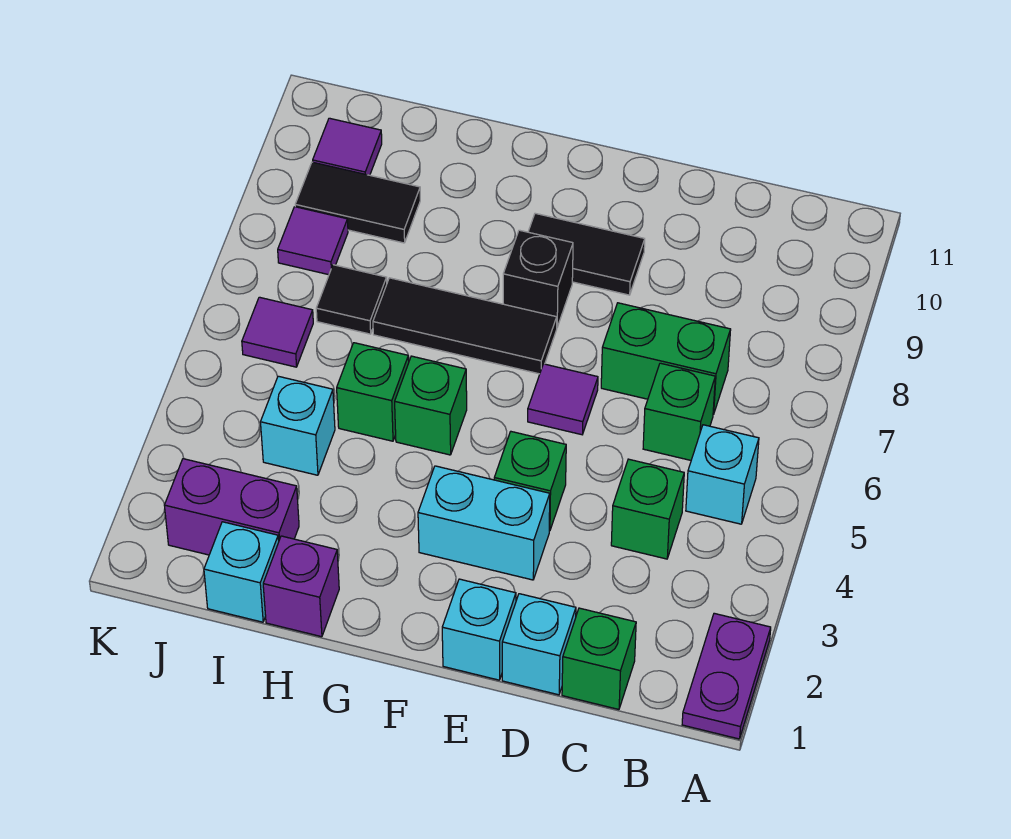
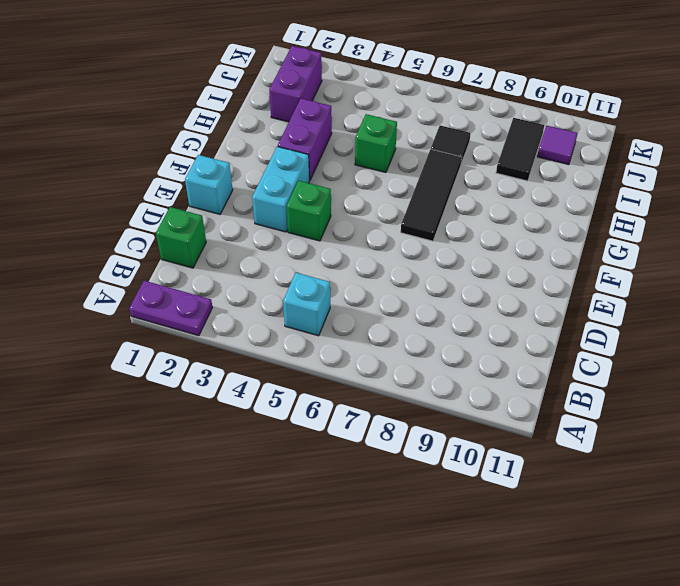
purple 1x2 brick [278,98,332,181] -> none
none -> green 1x1 brick [611,459,684,559]
none -> green 1x1 brick [643,363,715,460]
none -> green 1x2 brick [601,303,731,415]

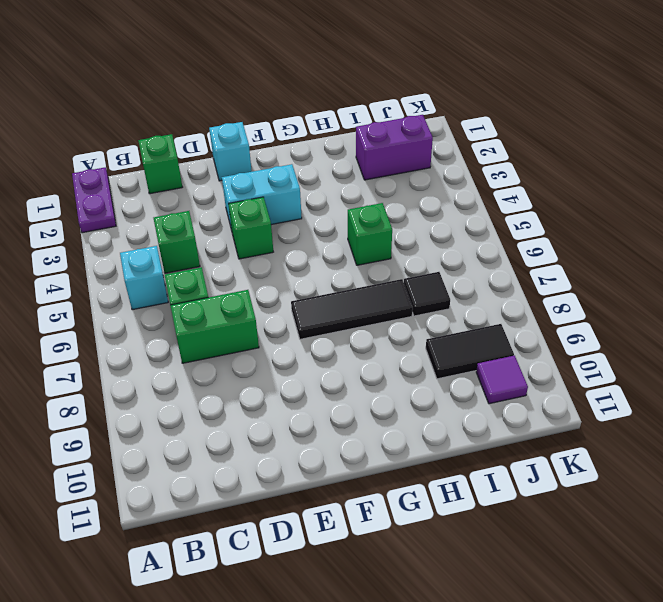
none -> cyan 1x1 brick [502,594,576,695]
none -> purple 1x1 tile [528,364,598,435]
none -> black 1x2 tile [528,213,645,295]

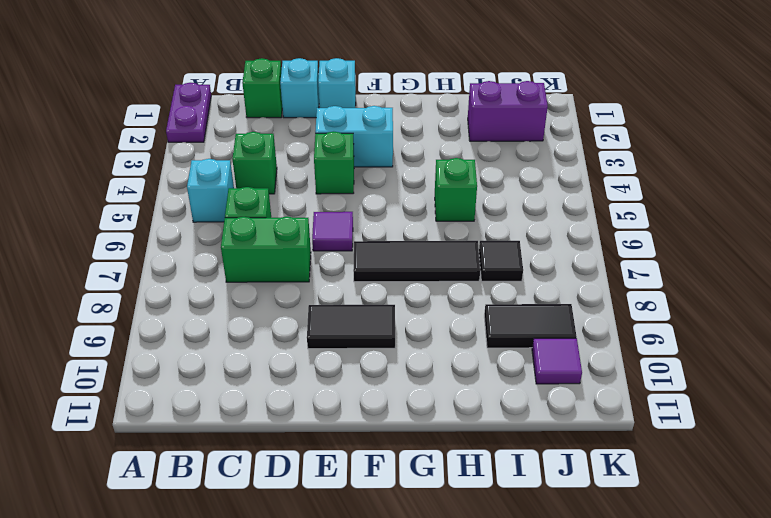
none -> black 1x1 brick [503,230,573,327]
none -> green 1x1 brick [395,356,467,455]
none -> purple 1x1 brick [263,536,339,637]

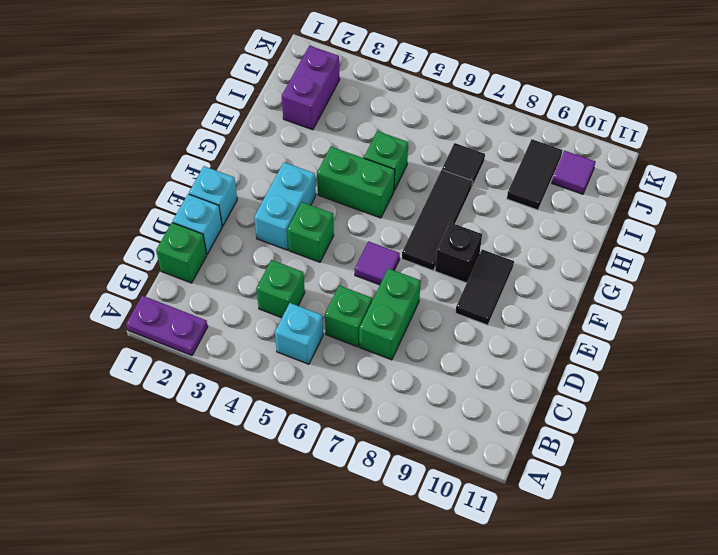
green 1x2 brick [317,147,395,218] -> green 1x1 brick [395,356,467,455]
none -> purple 1x1 brick [263,536,339,637]
none -> cyan 1x1 brick [204,522,279,622]
none -> cyan 1x1 brick [261,376,335,475]

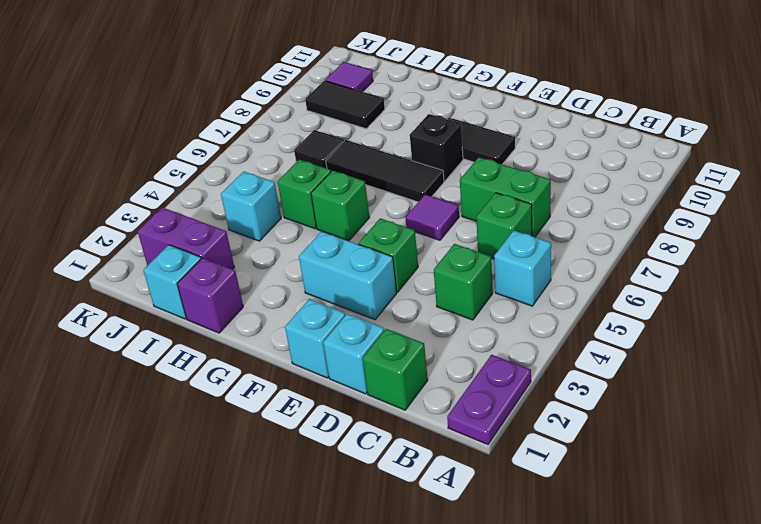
none -> purple 1x1 tile [242,297,313,367]
none -> purple 1x1 tile [278,207,348,275]

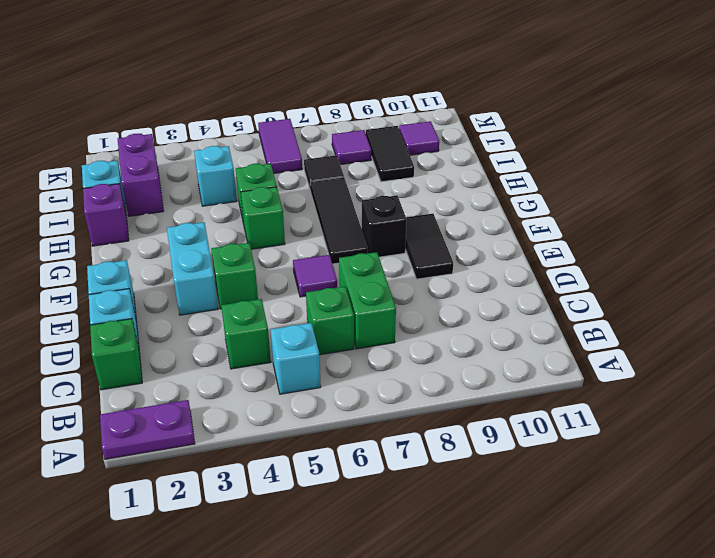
purple 1x2 tile [258,119,302,174] -> purple 1x1 tile [242,297,313,367]

